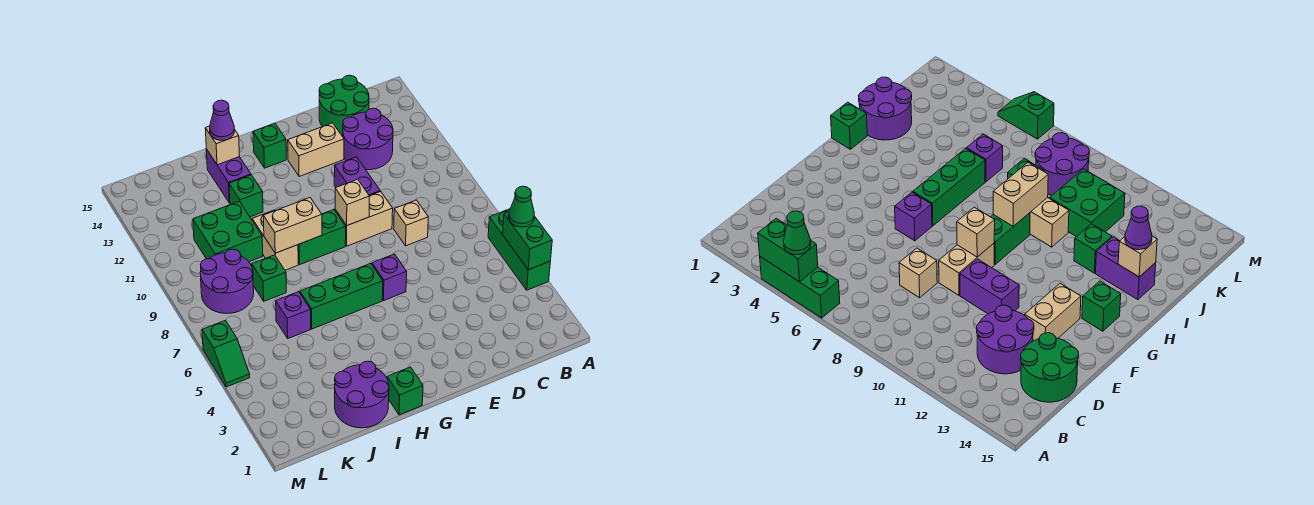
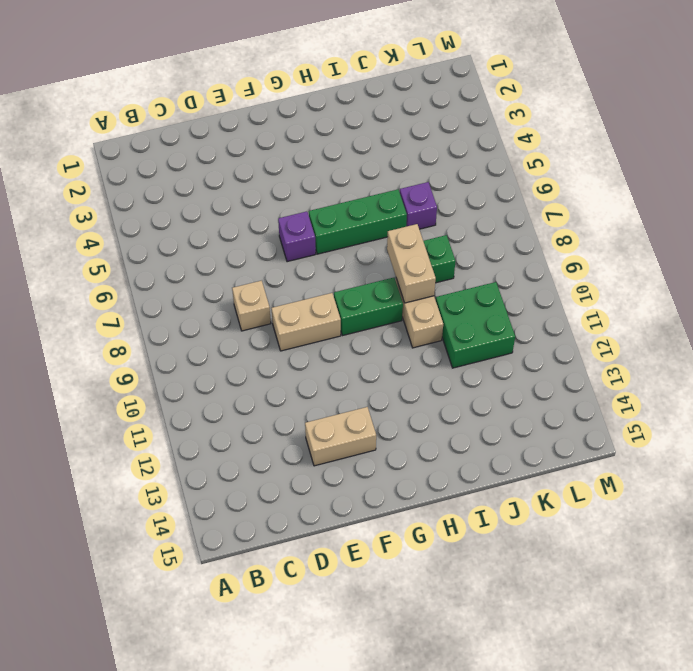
tan 1x2 brick [387,224,436,303] -> tan 1x2 brick turned to [263,198,322,253]
none -> green 1x3 brick [488,209,550,290]
none -> purple 2x2 round brick [343,108,393,170]
none -> green 2x2 round brick [319,75,369,136]

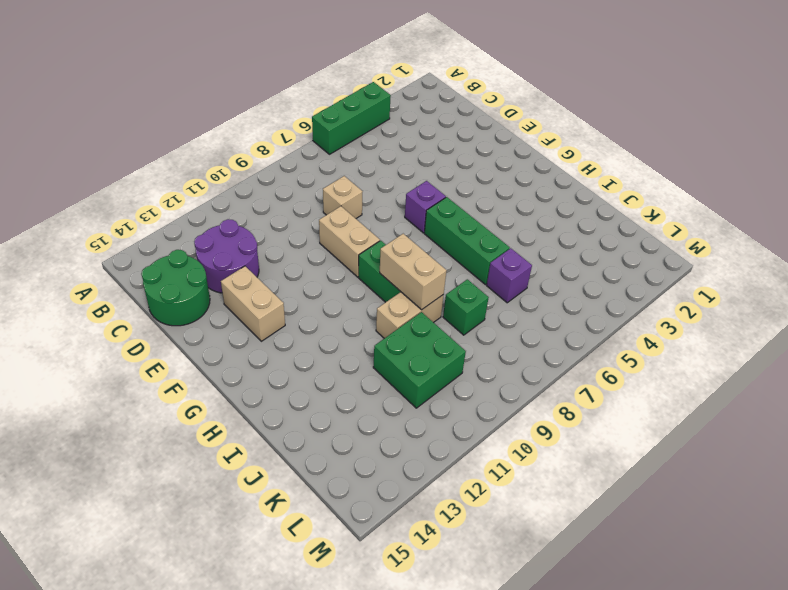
none -> purple 1x2 brick [334,157,380,196]
none -> green 1x1 brick [253,123,286,168]
none -> green 1x1 brick [387,367,423,415]

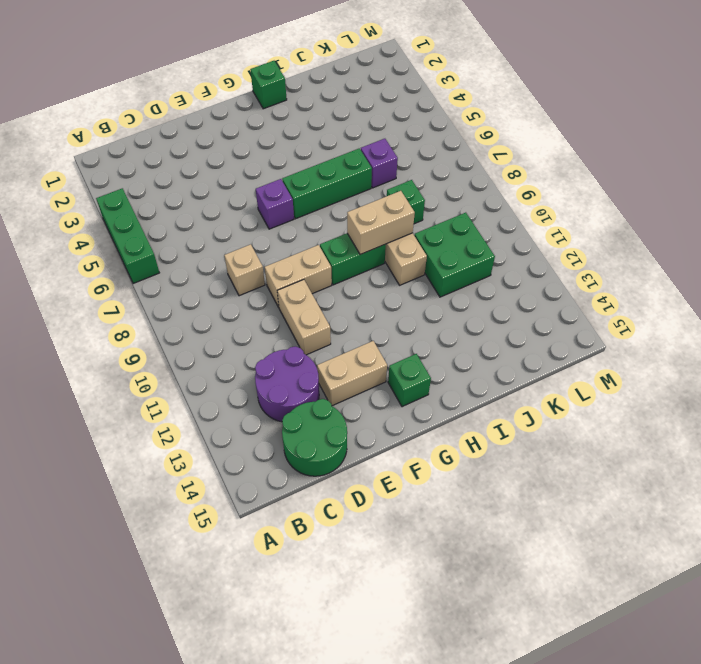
tan 1x2 brick [277,280,331,355] -> purple 1x2 brick [334,157,380,196]
none -> purple 2x2 round brick [335,361,389,428]
none -> green 1x1 brick [229,175,263,217]
none -> purple 1x2 brick [206,149,251,203]

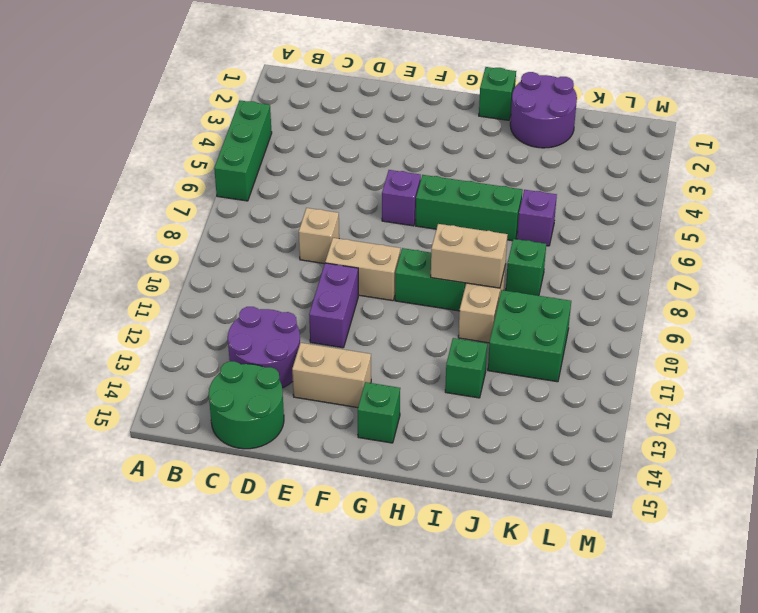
none -> purple 1x2 brick [206,149,251,203]
none -> purple 2x2 round brick [200,249,254,313]
none -> green 1x2 slope [202,320,250,387]

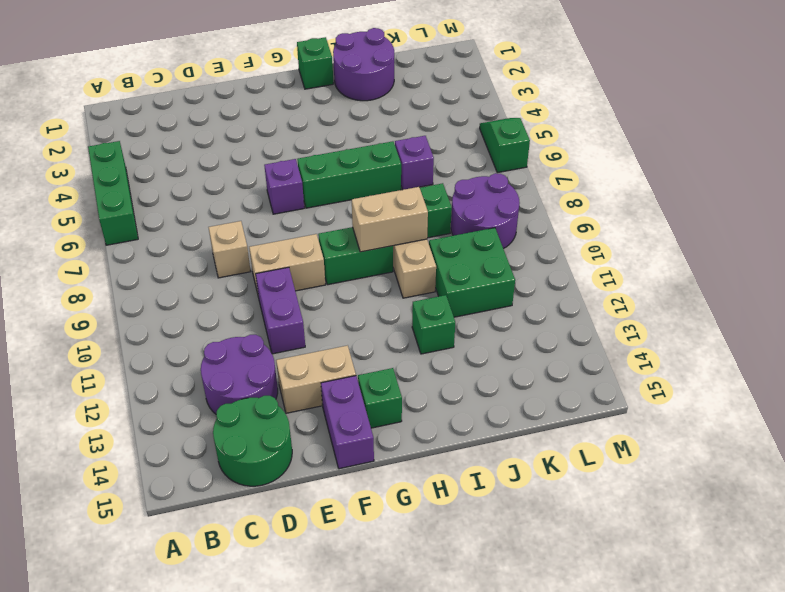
purple 1x2 brick [321,376,374,469] -> purple 1x2 brick moved to [206,149,251,203]
none -> green 1x2 brick [503,212,552,270]
none -> tan 1x1 brick [335,179,370,225]
none -> tan 1x1 brick [205,126,239,165]

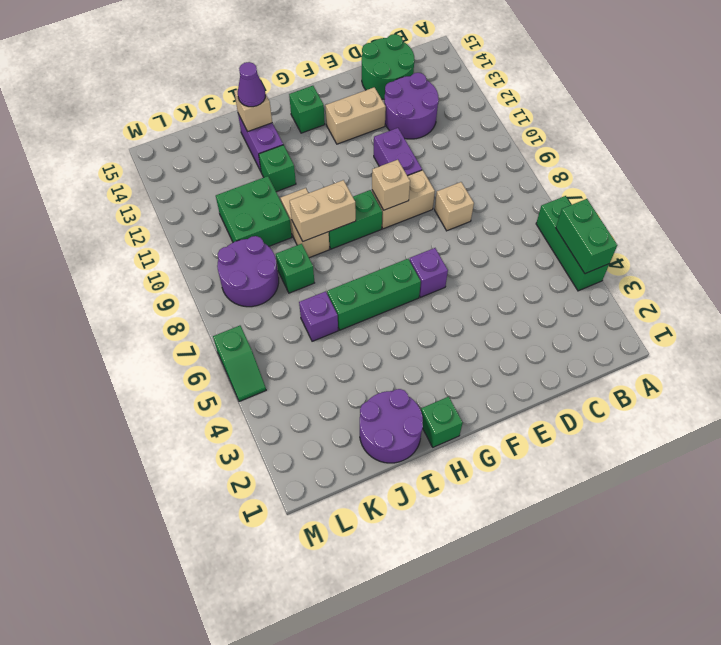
none -> green 1x1 cone [509,186,534,227]

